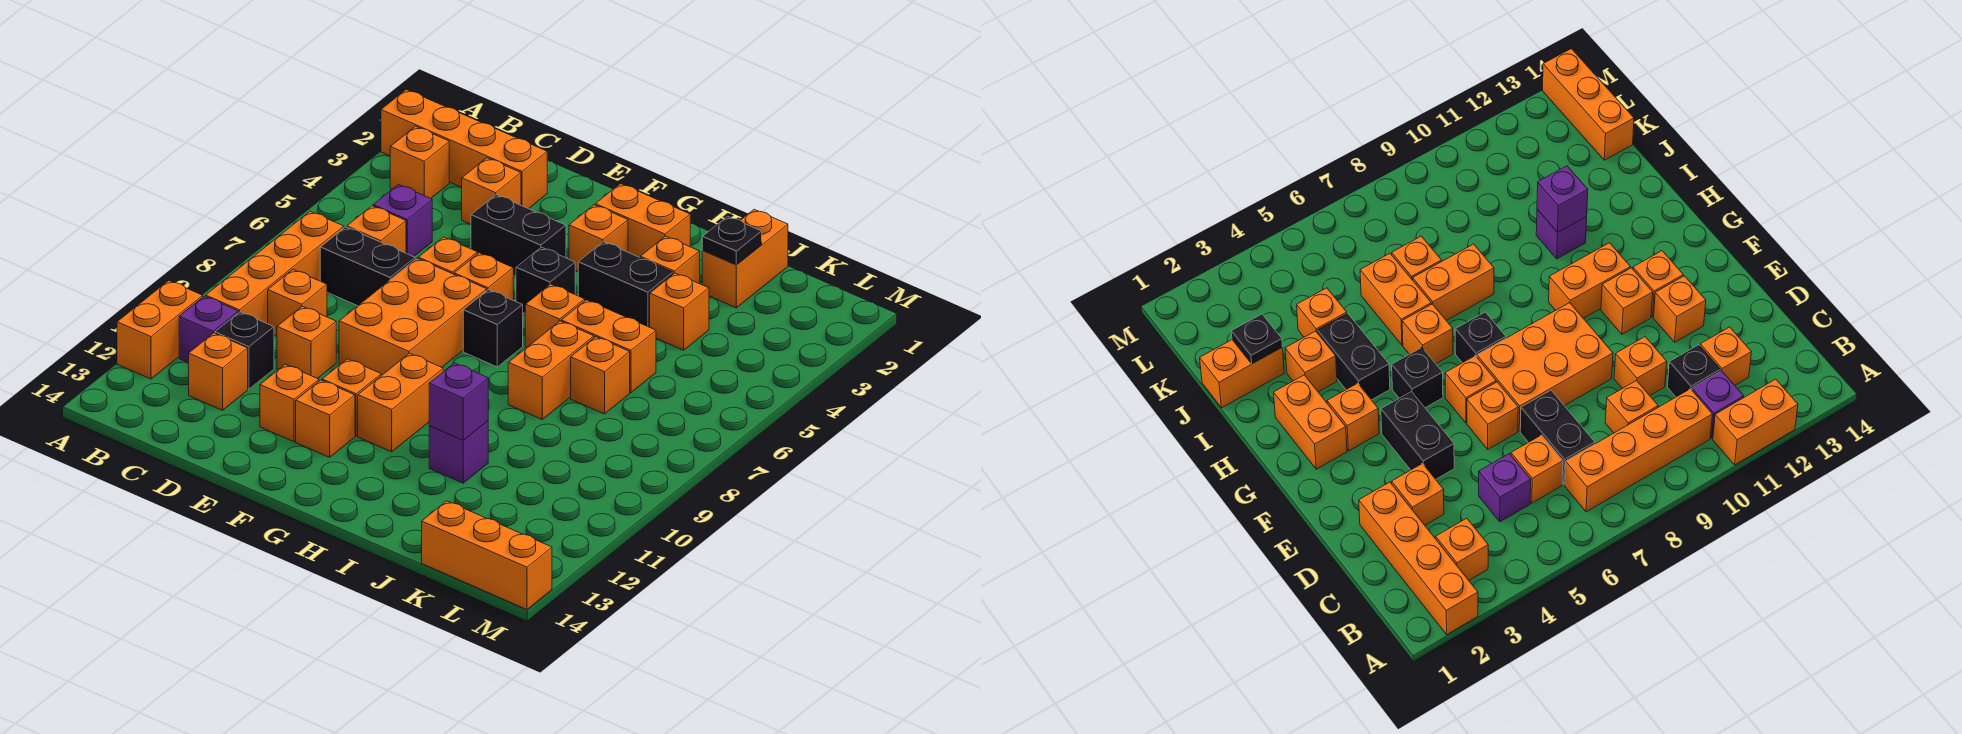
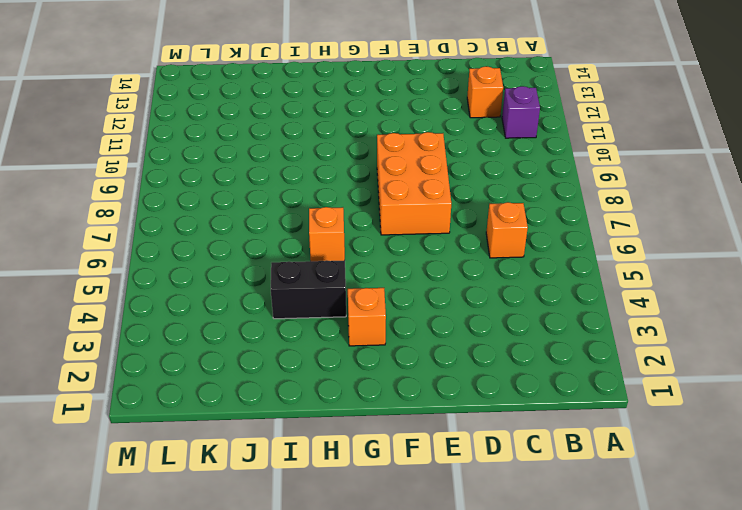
none -> orange 1x4 brick [381,90,548,209]
none -> orange 1x2 brick [117,281,203,379]
none -> orange 1x1 brick [390,126,449,199]
none -> orange 1x4 brick [206,211,344,324]

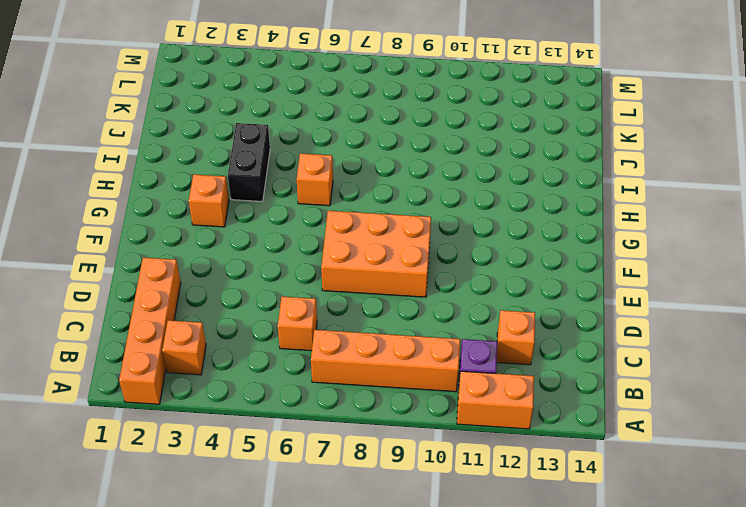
none -> purple 1x1 brick [373,185,432,257]
none -> black 1x2 brick [320,227,415,306]
none -> orange 1x1 brick [268,270,327,336]
none -> black 1x1 brick [215,312,274,389]

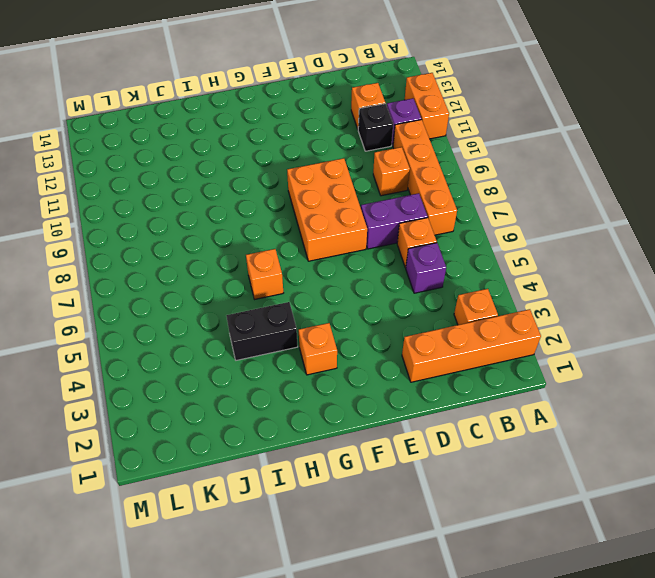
purple 1x2 brick [361,193,428,249] -> black 1x2 brick [320,227,415,306]
none -> orange 1x1 brick [462,158,521,224]
none -> orange 1x1 brick [277,306,336,379]
none -> black 1x2 brick [471,195,566,277]
none -> orange 1x1 brick [418,237,477,274]

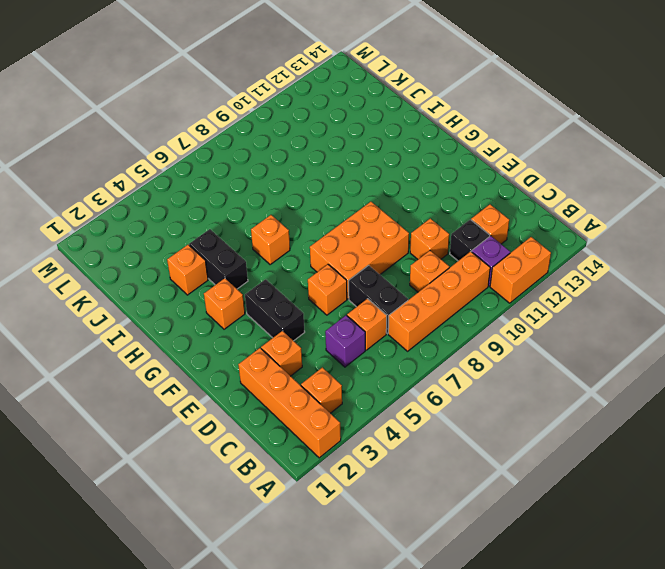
none -> orange 1x1 brick [260,365,319,442]
none -> orange 1x1 brick [454,253,513,300]
none -> orange 1x1 brick [322,359,381,436]
none -> orange 1x1 brick [296,380,355,457]

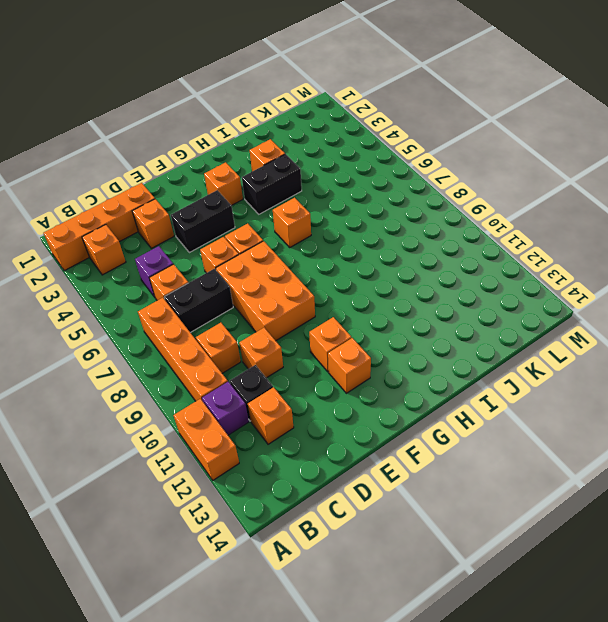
none -> orange 1x1 brick [260,365,319,442]
none -> orange 1x2 brick [595,184,690,257]
none -> black 1x1 brick [516,247,575,313]
none -> black 1x1 brick [463,290,523,367]

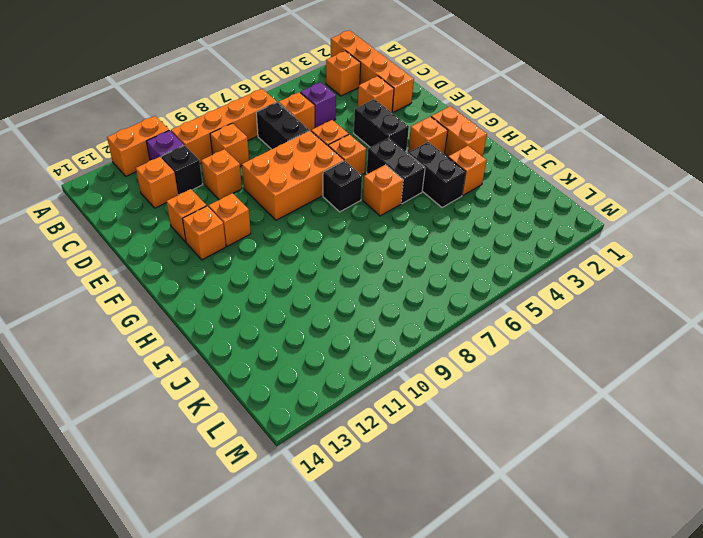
black 1x2 brick [367,138,425,204] -> black 1x1 brick [516,247,575,313]
none -> orange 1x2 brick [358,353,443,452]
none -> orange 1x2 brick [561,300,656,393]
none -> orange 1x2 brick [508,321,594,419]
none -> purple 1x1 brick [429,421,488,483]

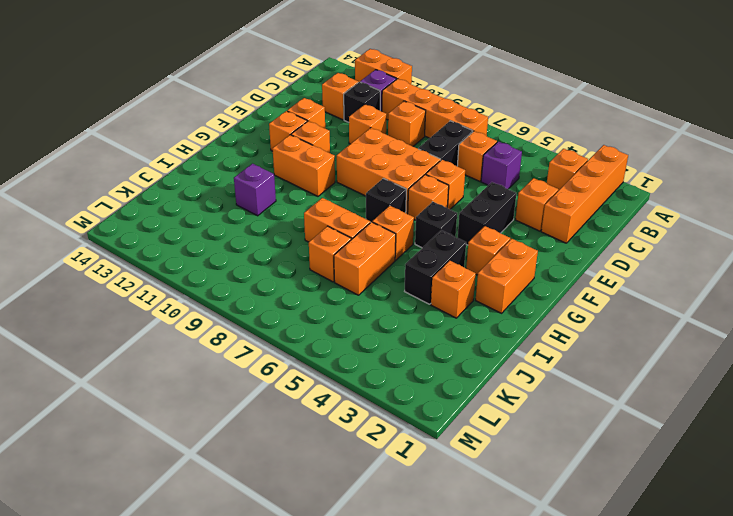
none -> orange 1x2 brick [702,209,788,308]
none -> orange 1x1 brick [650,273,709,350]
none -> orange 1x3 brick [422,501,552,610]
none -> purple 1x1 brick [429,363,488,440]

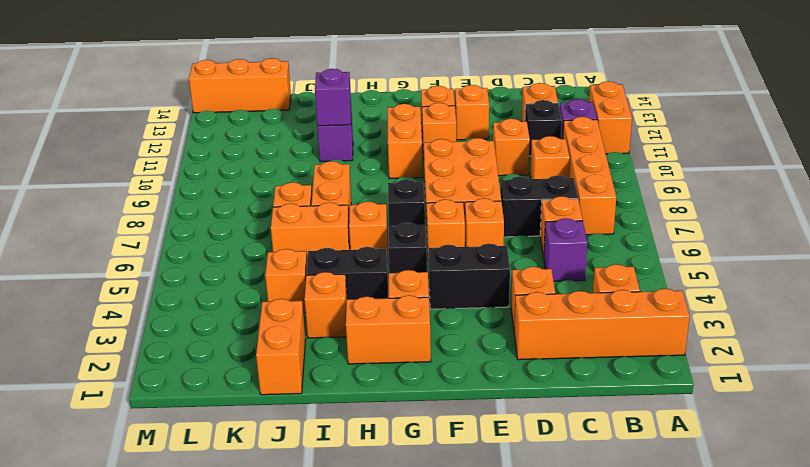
none -> black 1x1 plate [702,216,762,265]

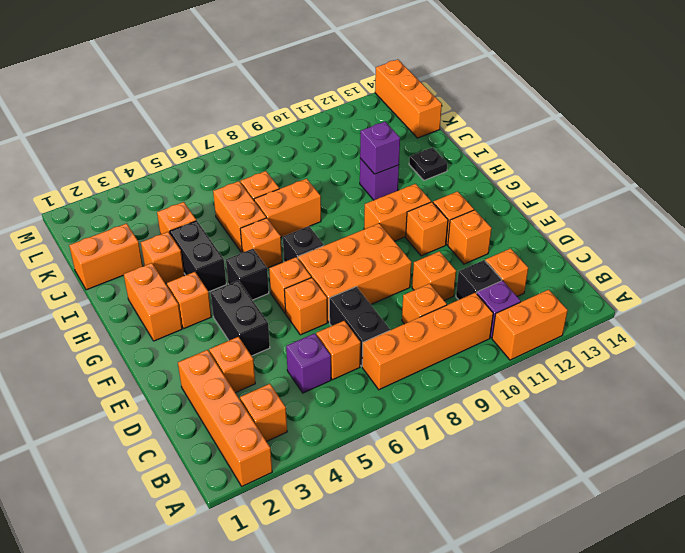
black 1x1 plate [409,147,448,180] -> black 1x1 plate moved to [702,216,762,265]

